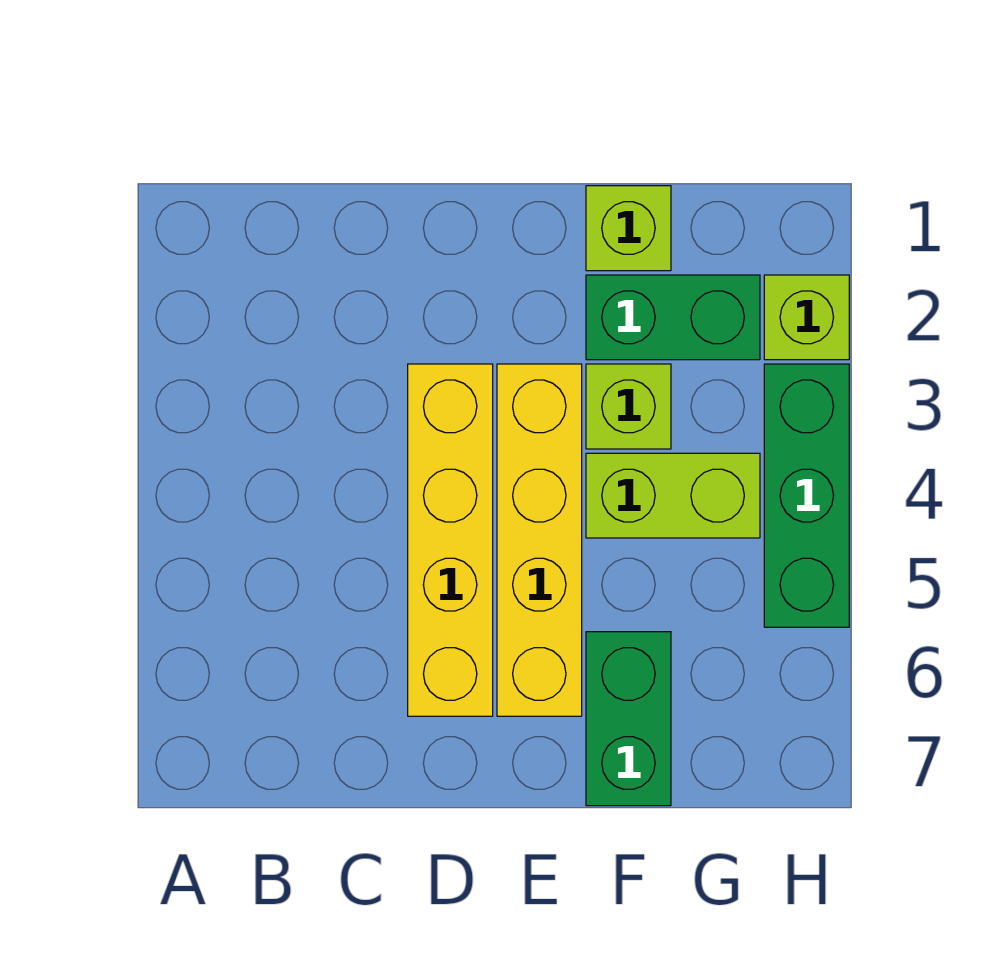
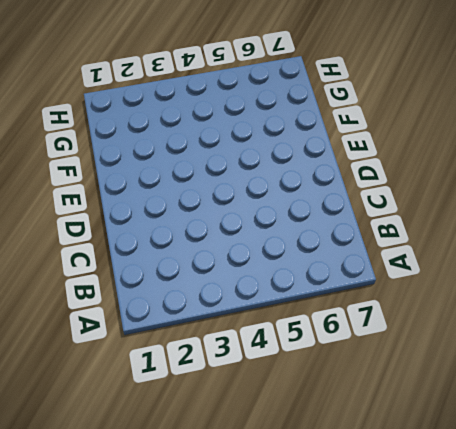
none -> yellow 1x4 brick [408,364,493,716]
none -> yellow 1x4 brick [497,364,582,716]

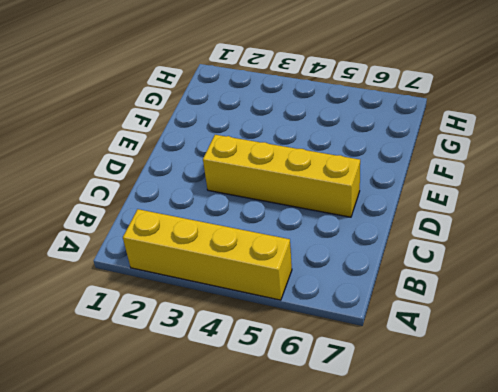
yellow 1x4 brick [123,209,292,300] -> yellow 1x4 brick moved to [497,364,582,716]
none -> lime 1x1 brick [586,186,671,271]
none -> green 1x2 brick [586,275,760,360]

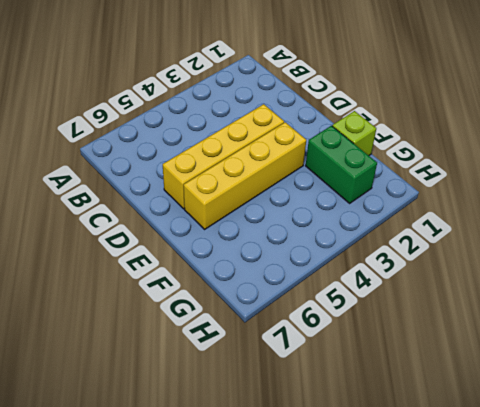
none -> lime 1x1 brick [586,364,671,449]
none -> lime 1x2 brick [586,453,760,538]

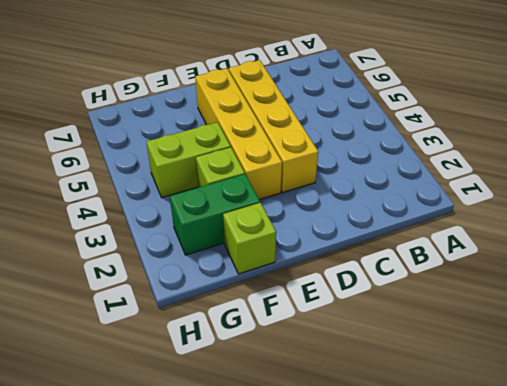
none -> green 1x2 brick [586,632,671,806]
none -> lime 1x1 brick [764,275,849,360]

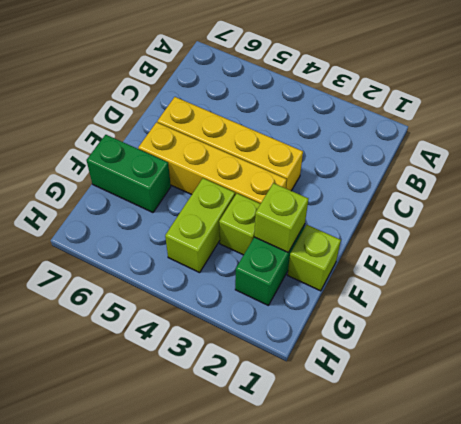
lime 1x1 brick [254,183,308,252] -> lime 1x1 brick moved to [764,275,849,360]
none -> green 1x3 brick [764,364,849,627]

